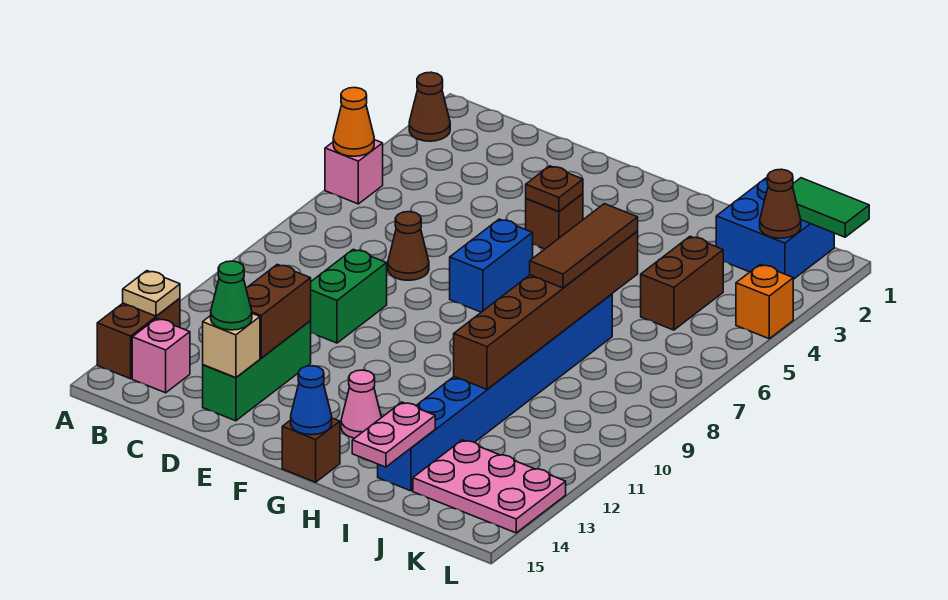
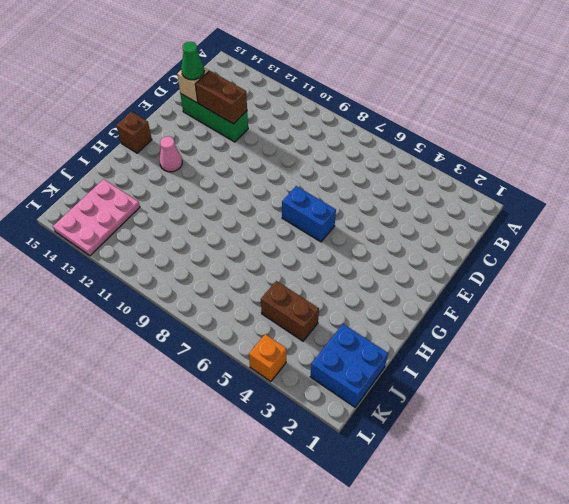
none -> brown 1x1 cone [409,72,450,141]
none -> pink 1x1 brick [325,140,383,204]
none -> brown 1x2 brick [97,298,180,379]

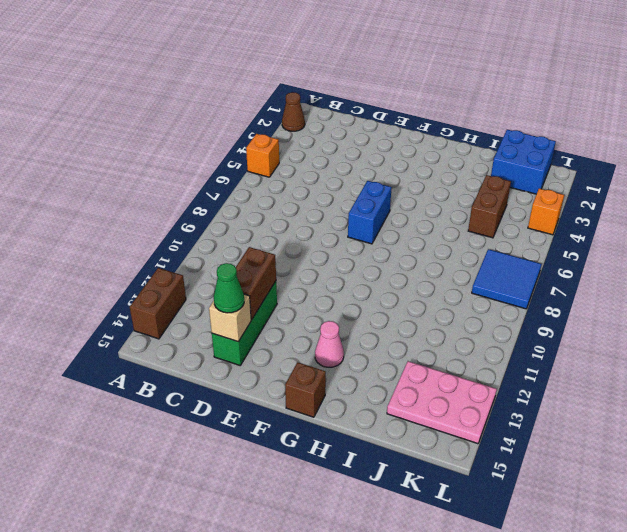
orange 1x1 brick [246,134,279,177] -> pink 1x1 brick [325,140,383,204]
blue 2x2 tile [472,249,542,309] -> none
none -> pink 1x1 brick [132,318,190,393]
none -> brown 1x1 cone [388,212,429,280]
none -> green 1x2 brick [311,249,387,343]

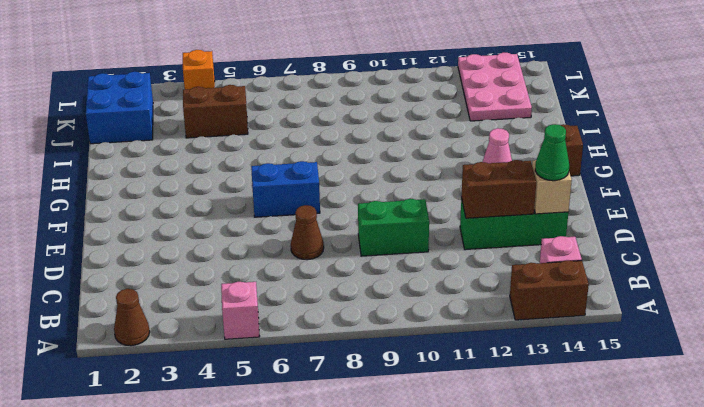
none -> brown 1x1 brick [526,194,583,249]
none -> blue 1x8 brick [378,294,612,491]
none -> orange 1x1 cone [333,88,374,156]

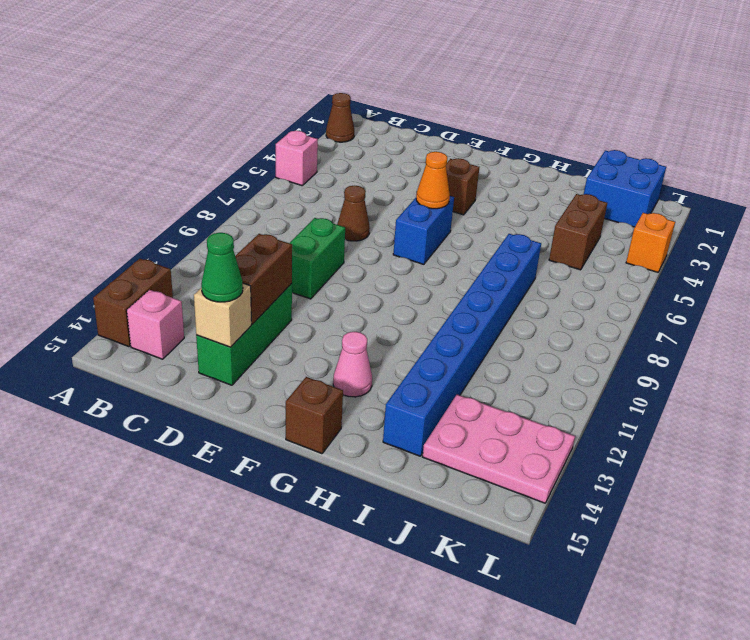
orange 1x1 cone [416,152,450,209] -> orange 1x1 cone moved to [333,88,374,156]
none -> tan 1x1 plate [123,271,180,316]
none -> brown 1x1 plate [526,166,583,212]
none -> blue 1x1 cone [291,366,332,435]

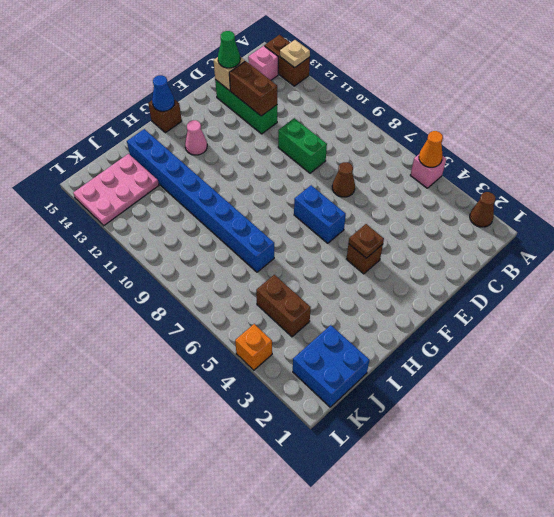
none -> brown 1x6 brick [454,232,638,389]
none -> pink 1x2 plate [352,402,435,467]
none -> green 1x2 tile [792,178,869,237]

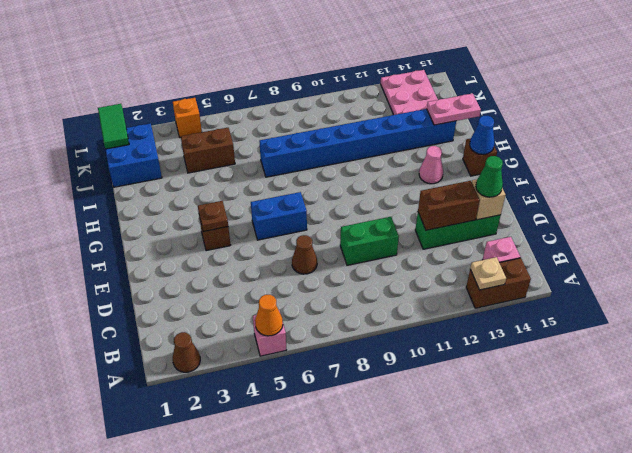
none -> brown 1x6 brick [454,232,638,389]
none -> brown 1x1 cone [760,169,801,238]
none -> brown 1x3 tile [530,204,638,288]

